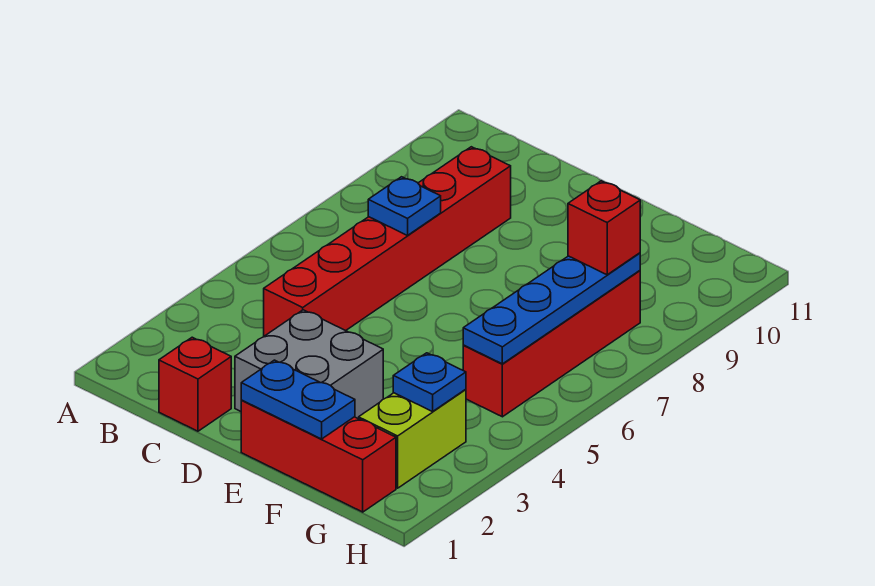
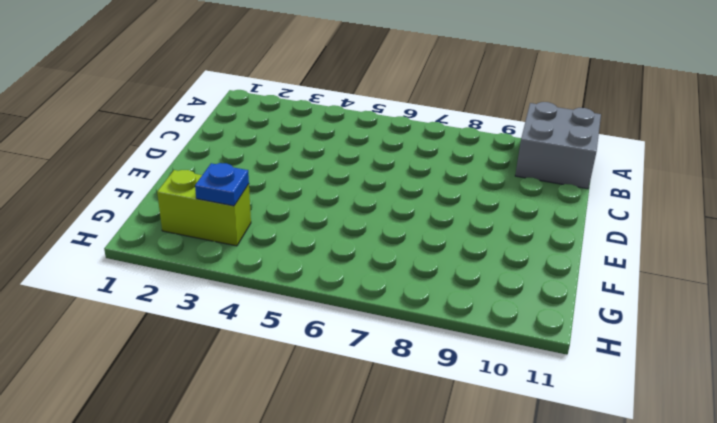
grey 2x2 brick [515,102,601,189] -> grey 2x2 brick moved to [235,310,383,419]
none -> red 1x1 brick [159,337,231,431]
none -> red 1x6 brick [264,147,511,336]

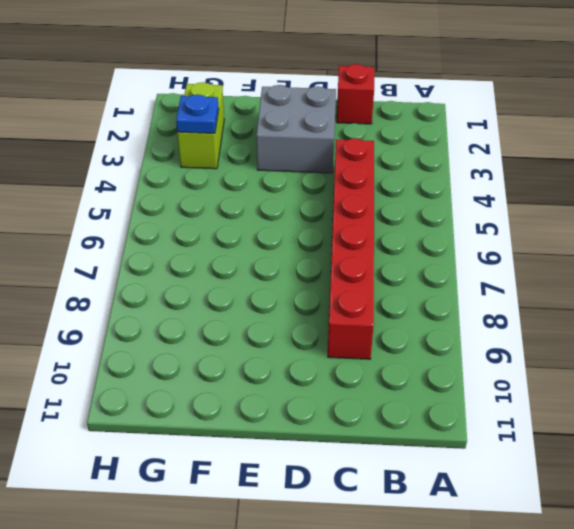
none -> red 1x3 brick [241,400,396,512]
none -> red 1x4 brick [463,271,640,417]

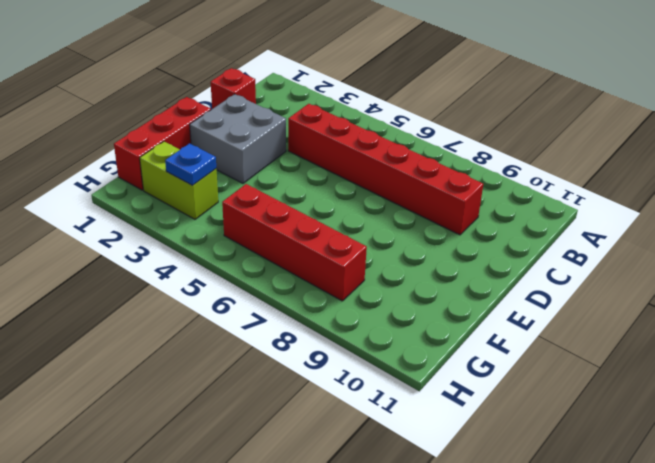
none -> blue 1x1 plate [368,177,441,235]
none -> blue 1x2 plate [241,360,355,439]

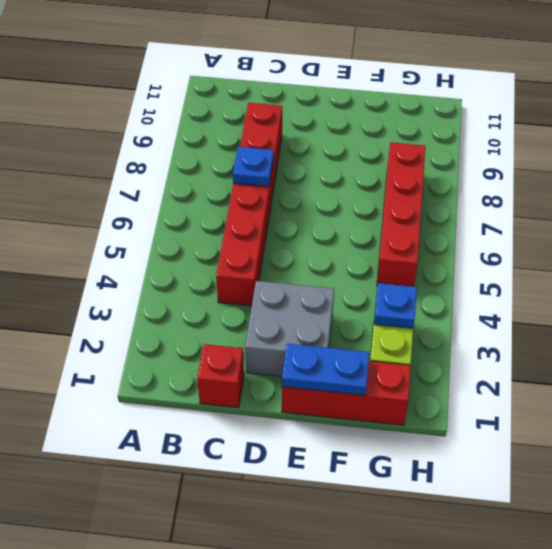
none -> blue 1x4 plate [463,253,640,364]
none -> red 1x1 brick [568,181,640,275]

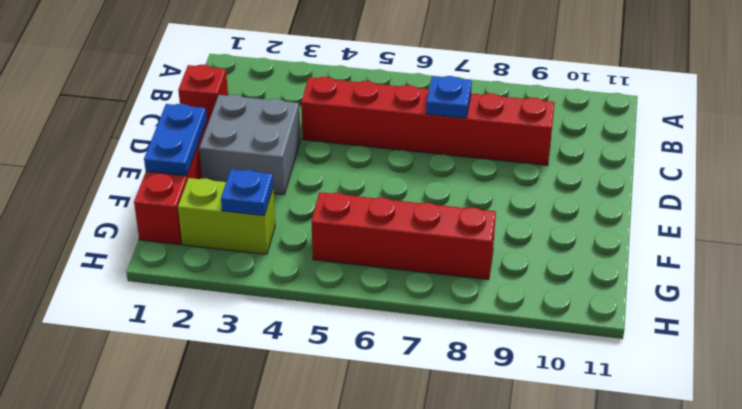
none -> blue 1x4 plate [463,253,640,364]
none -> red 1x1 brick [568,181,640,275]

